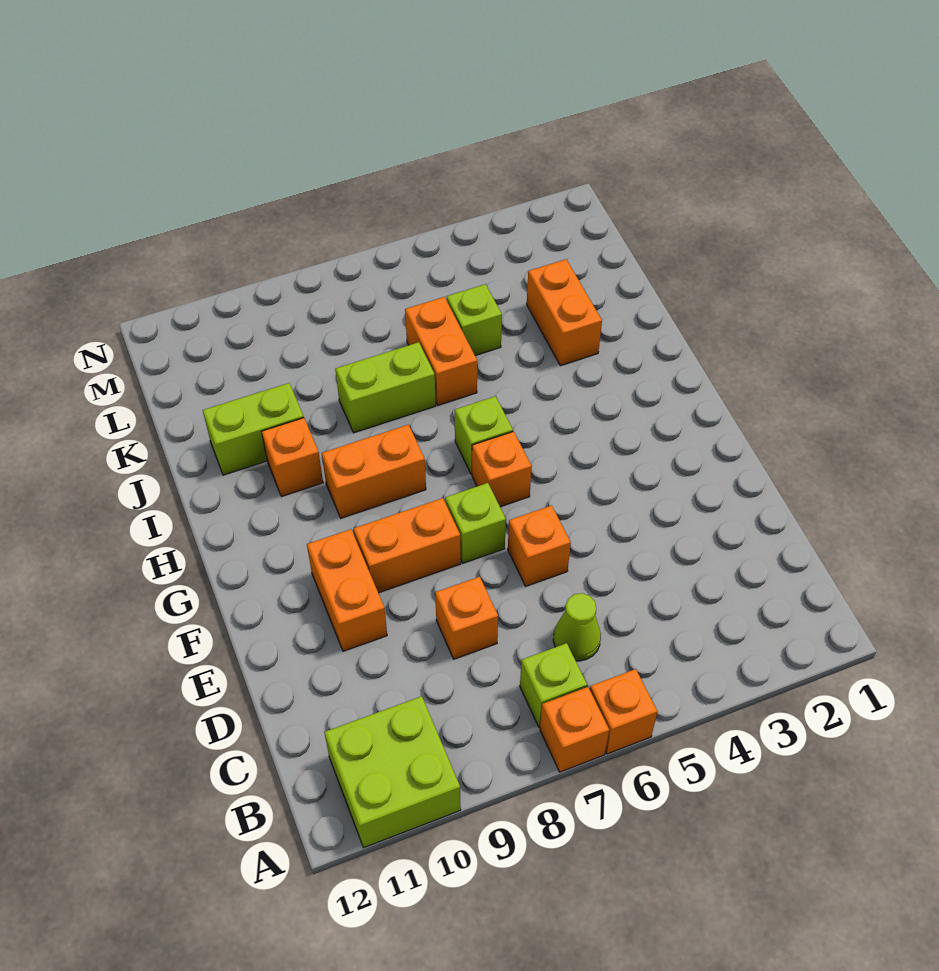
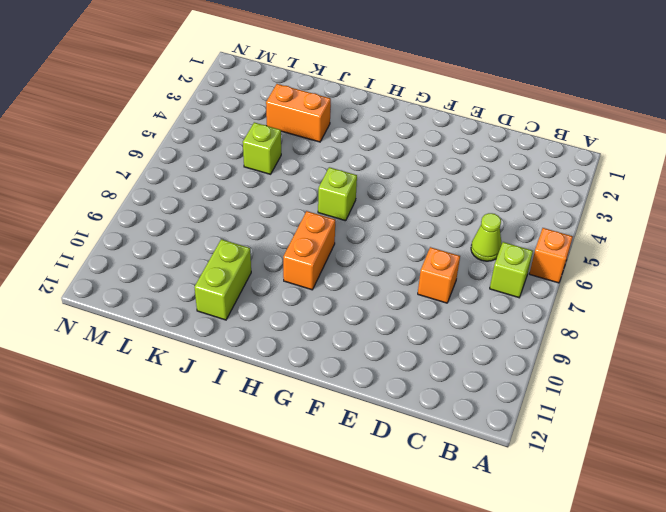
none -> orange 1x1 brick [540,687,609,772]
none -> lime 2x2 brick [324,696,461,848]
none -> orange 1x1 brick [508,505,571,586]

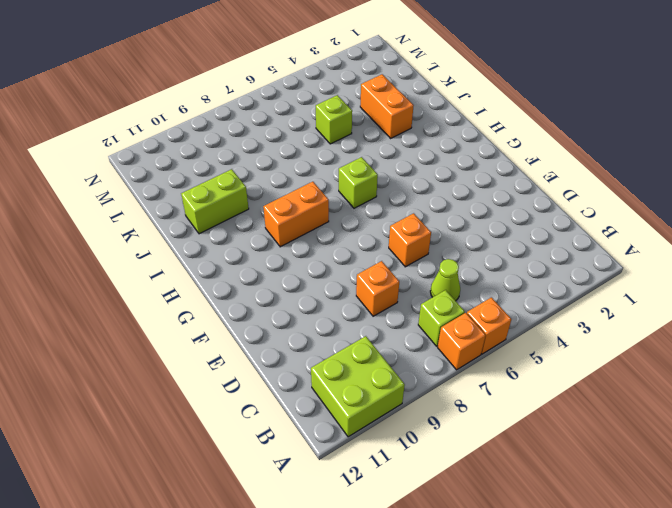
none -> orange 1x2 brick [307,529,387,651]
none -> lime 1x1 brick [445,483,506,563]
none -> orange 1x2 brick [354,498,461,593]

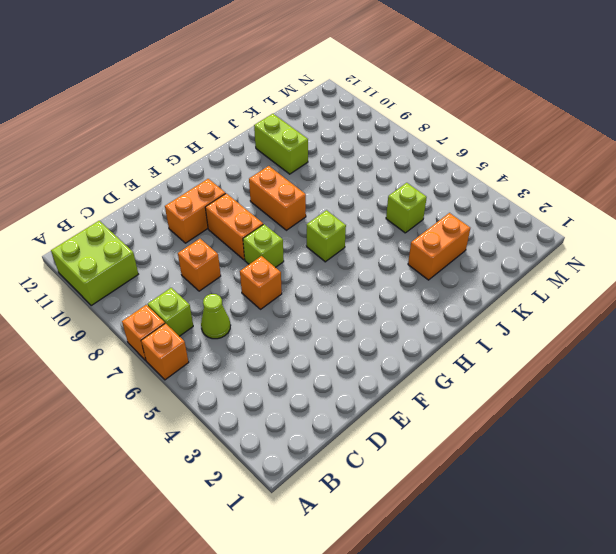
none -> orange 1x1 brick [472,431,532,507]
none -> orange 1x1 brick [262,418,323,497]
none -> orange 1x2 brick [405,297,477,405]

